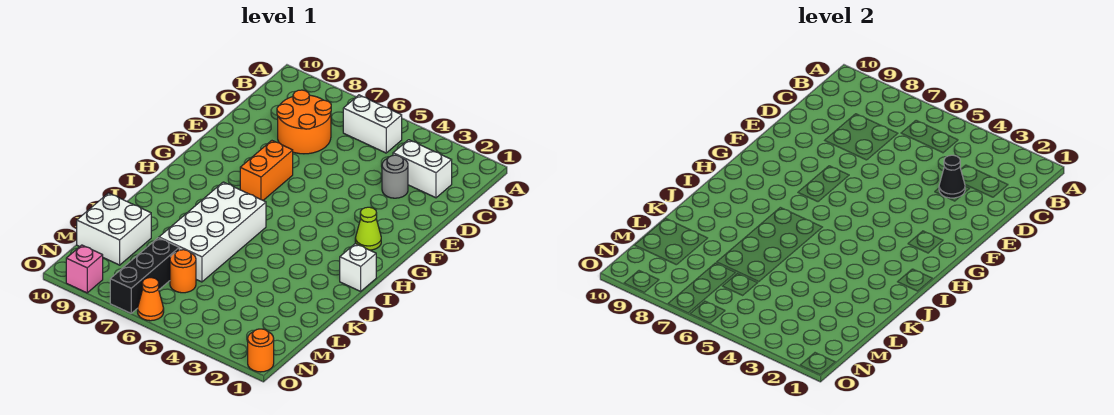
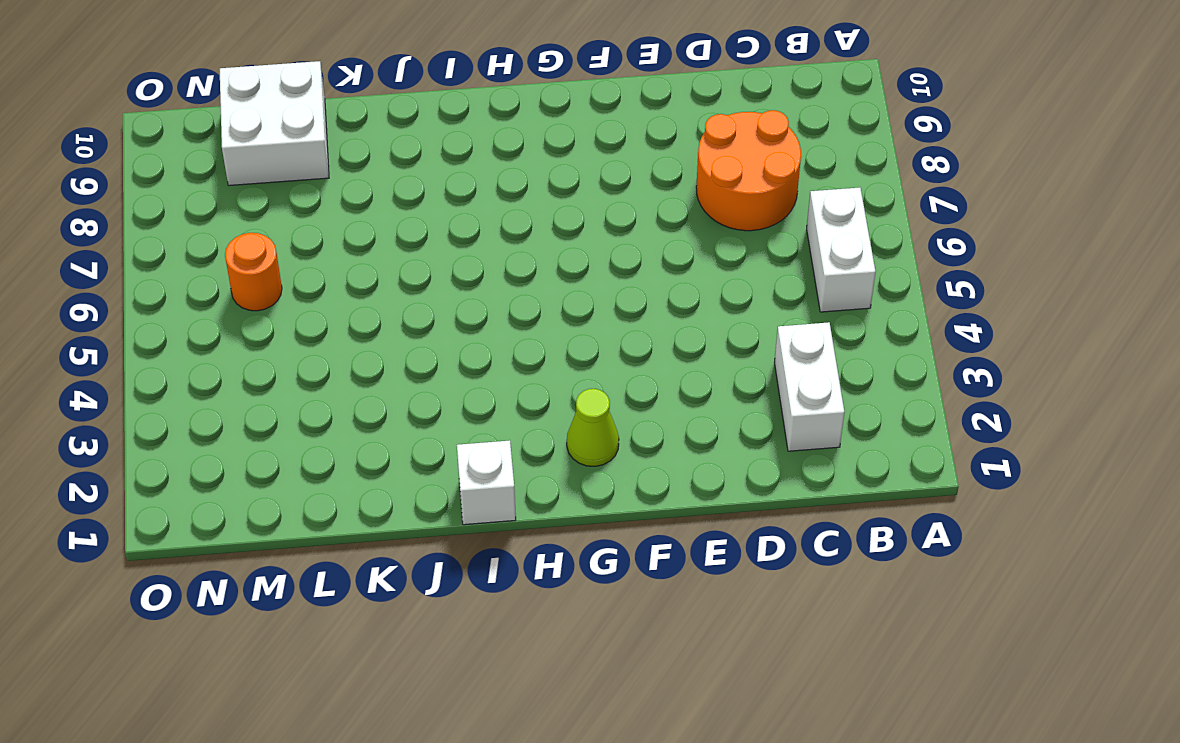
none -> grey 1x1 round brick [382,155,408,198]
none -> orange 1x2 brick [240,141,293,200]
none -> white 2x4 brick [159,182,266,282]

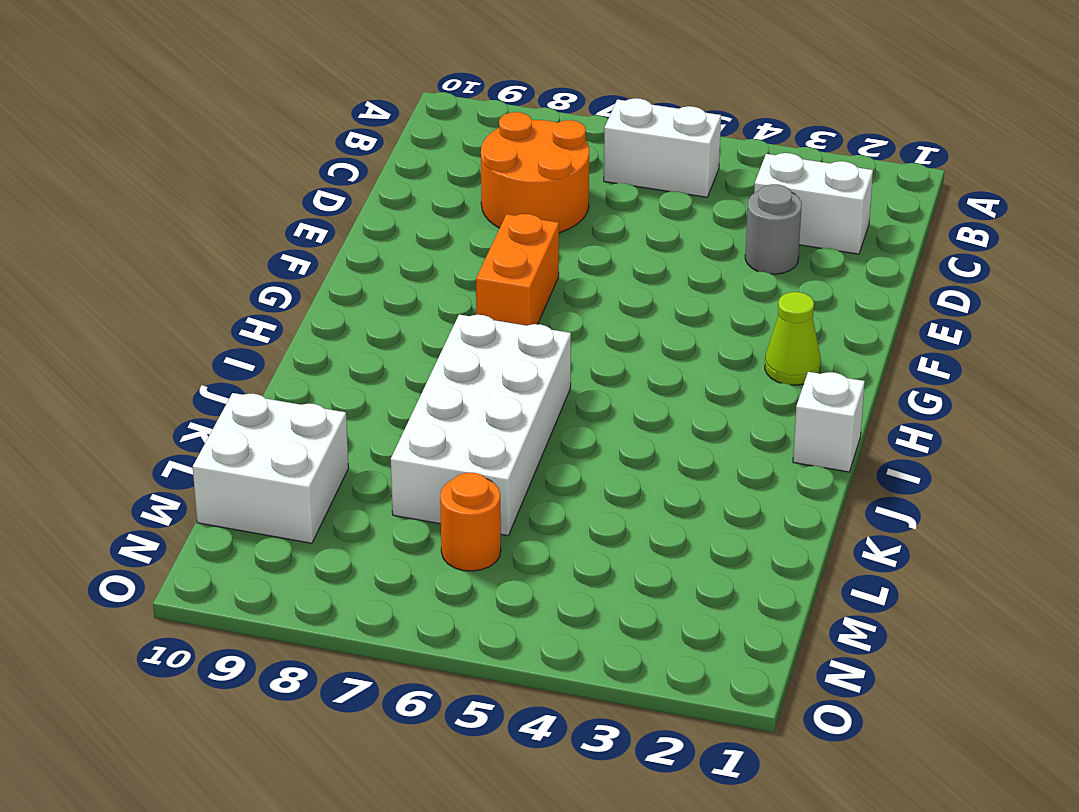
none -> black 1x3 brick [110,238,179,313]
none -> orange 1x1 round brick [248,329,274,372]
none -> orange 1x1 cone [138,278,164,321]

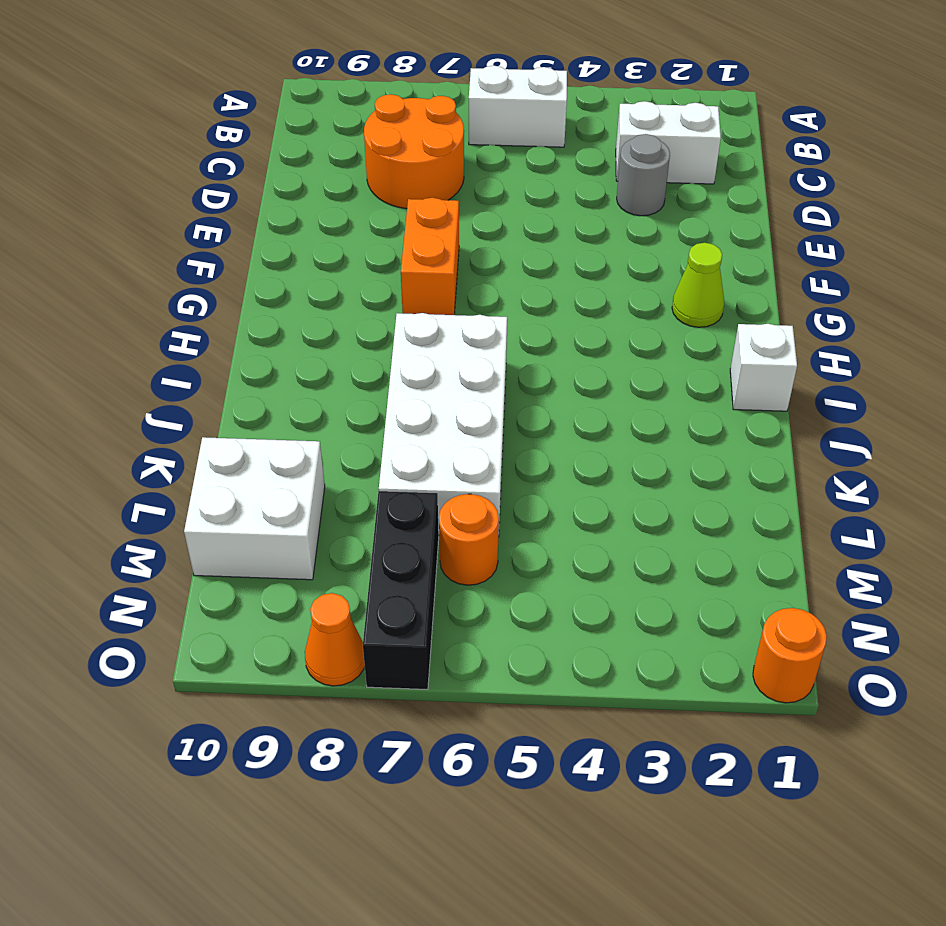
orange 1x1 cone [305,593,365,686] -> orange 1x1 cone moved to [138,278,164,321]
none -> pink 1x1 brick [66,245,103,293]
none -> black 1x1 cone [939,155,965,198]

